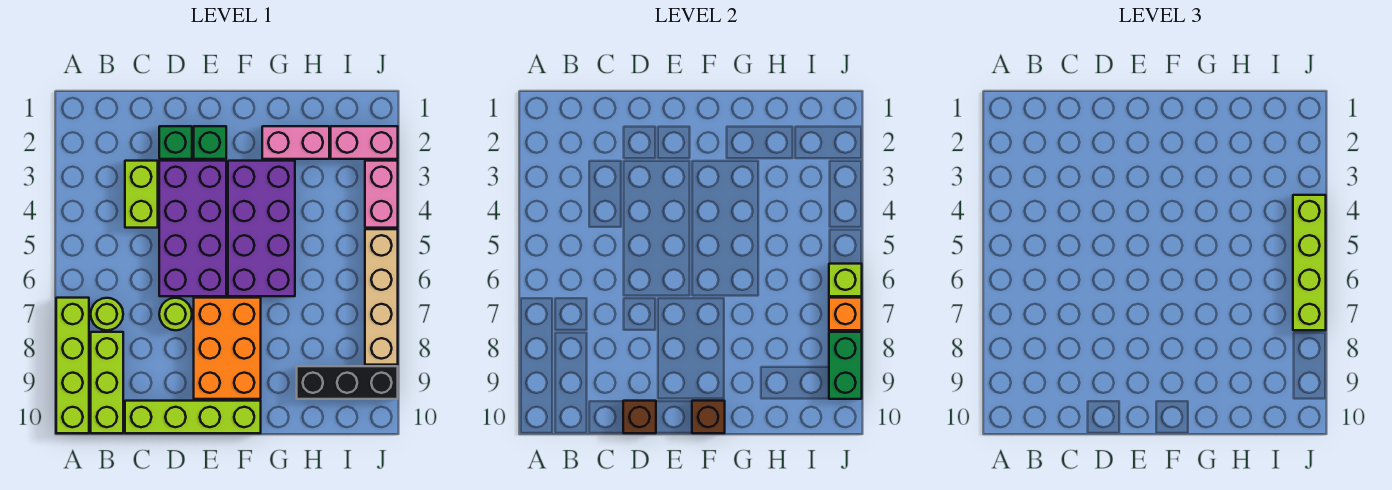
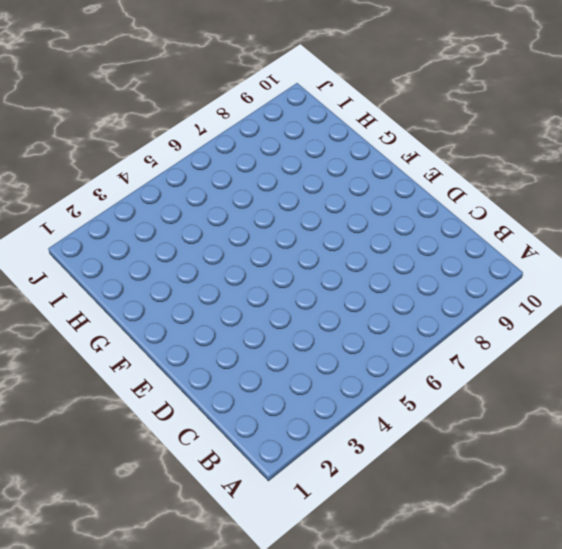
none -> lime 1x4 brick [56,298,89,433]
none -> lime 1x1 round brick [91,298,123,330]
none -> lime 1x3 brick [91,332,123,433]

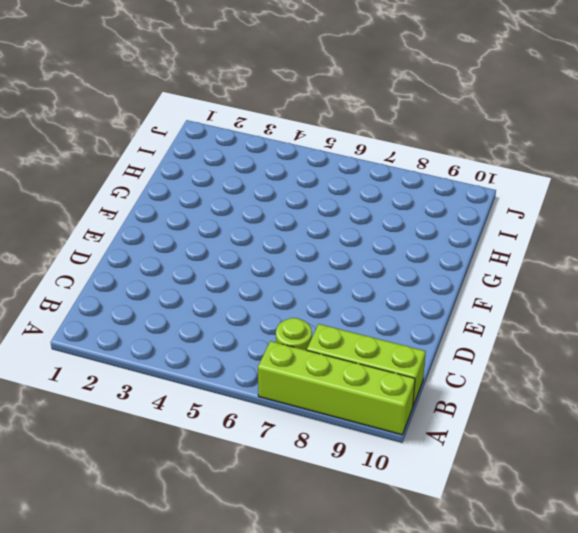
none -> lime 1x2 brick [125,161,158,228]
none -> lime 1x4 brick [125,401,261,433]
none -> green 1x1 brick [159,126,192,159]

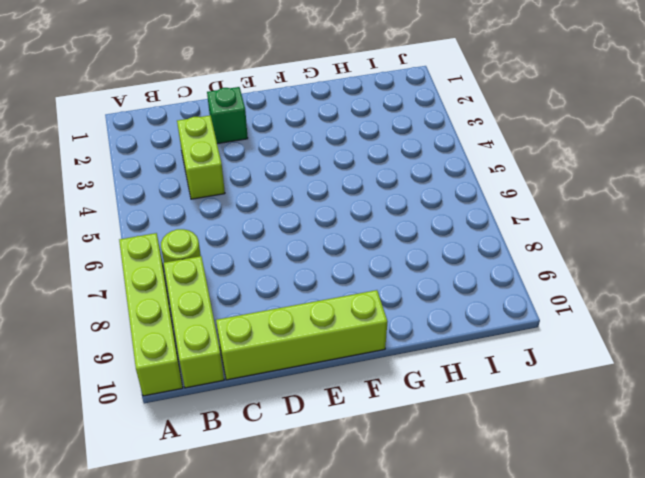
none -> purple 2x4 brick [159,161,226,296]
none -> lime 1x1 round brick [159,298,192,330]
none -> green 1x1 brick [194,126,226,159]

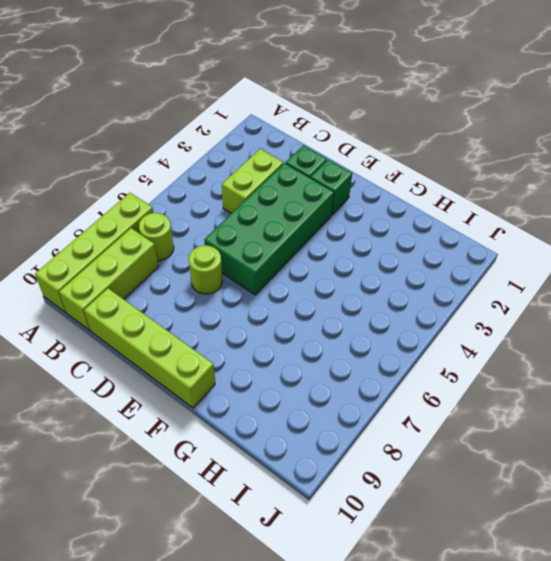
green 2x4 brick [204,163,334,295] -> purple 2x4 brick [159,161,226,296]
none -> orange 2x3 brick [194,298,261,399]
none -> purple 2x4 brick [228,161,295,296]
none -> pink 1x2 brick [262,126,329,159]

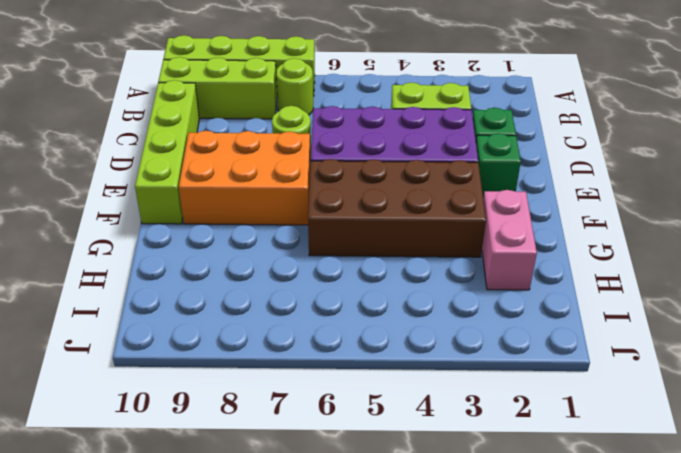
brown 2x4 brick [308,159,486,257] -> purple 2x4 brick [228,161,295,296]
none -> black 1x3 brick [297,366,398,399]
none -> pink 1x2 brick [331,126,398,159]
none -> pink 1x2 brick [365,161,398,228]

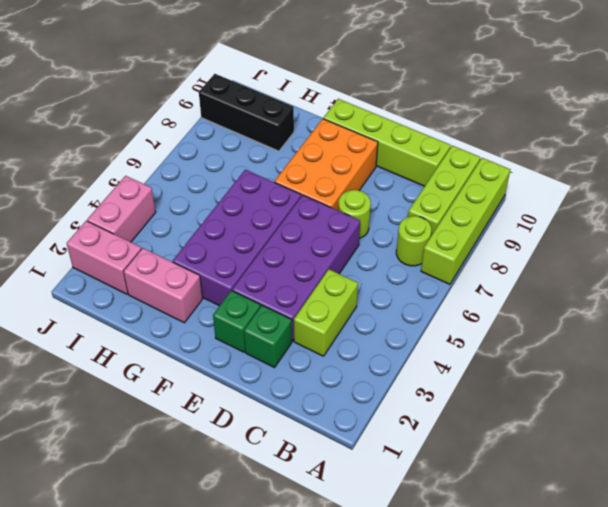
none -> tan 1x4 brick [365,229,398,365]
none -> brown 1x1 brick [623,401,656,433]
none -> brown 1x1 brick [692,401,725,433]

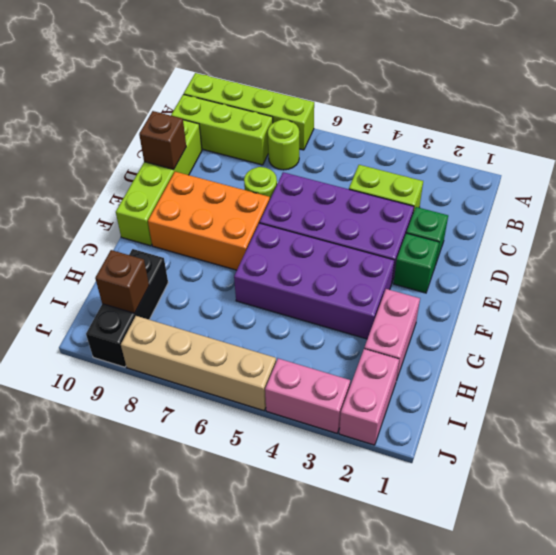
brown 1x1 brick [95,250,149,313] -> brown 1x1 brick moved to [692,401,725,433]
none -> lime 1x1 brick [829,264,862,296]
none -> orange 1x1 brick [829,298,862,330]
none -> green 1x2 brick [829,332,862,399]

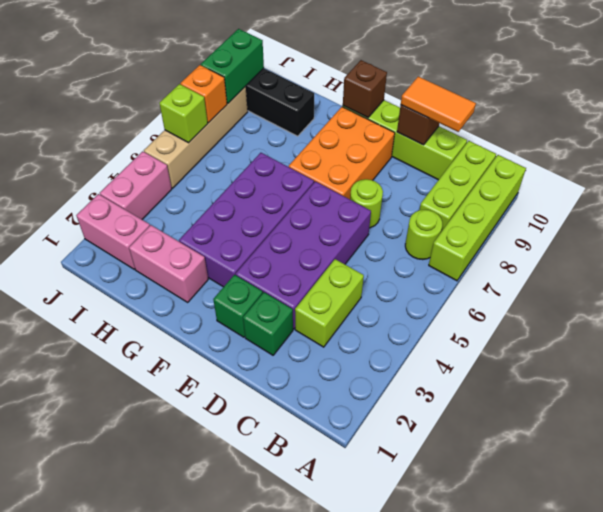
orange 1x2 tile [401,77,476,132] -> none
none -> lime 1x4 brick [1293,195,1326,330]

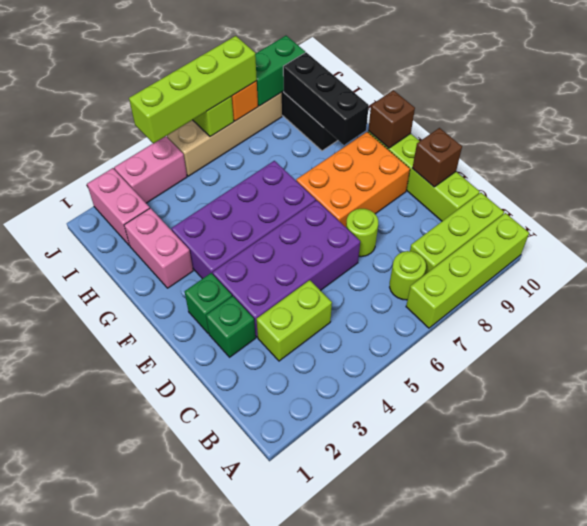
black 1x3 brick [283,52,369,145] -> none

